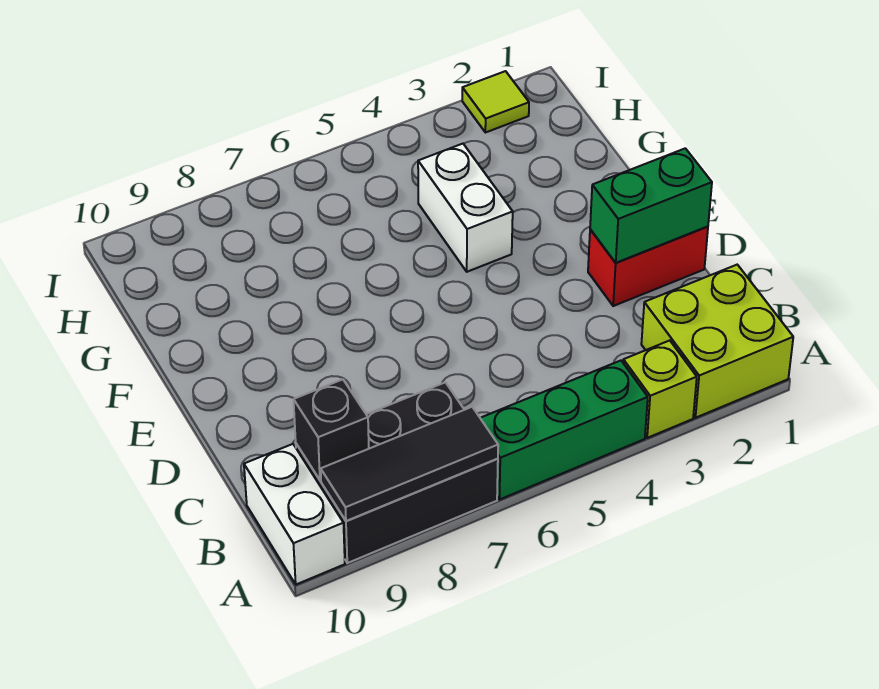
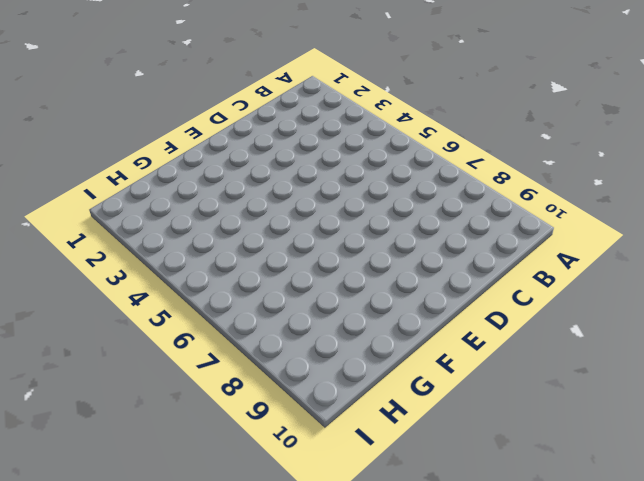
none -> lime 2x2 brick [641,265,793,418]
none -> lime 1x1 brick [623,340,697,438]

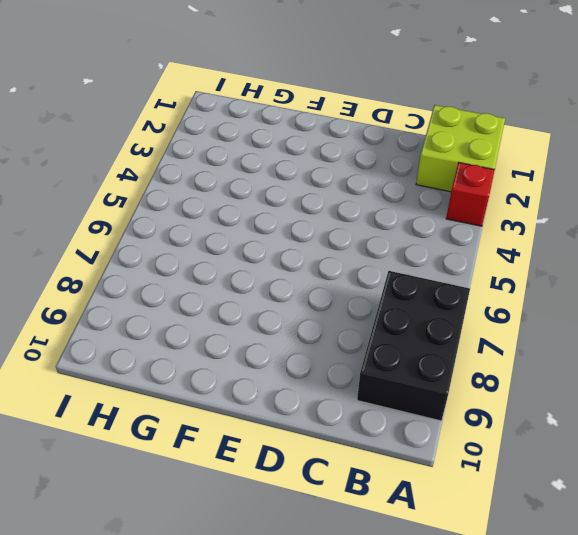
red 1x1 brick [446,162,495,226] -> lime 1x1 brick [623,340,697,438]
none -> green 1x3 brick [480,361,648,500]
none -> white 1x2 brick [244,444,345,584]

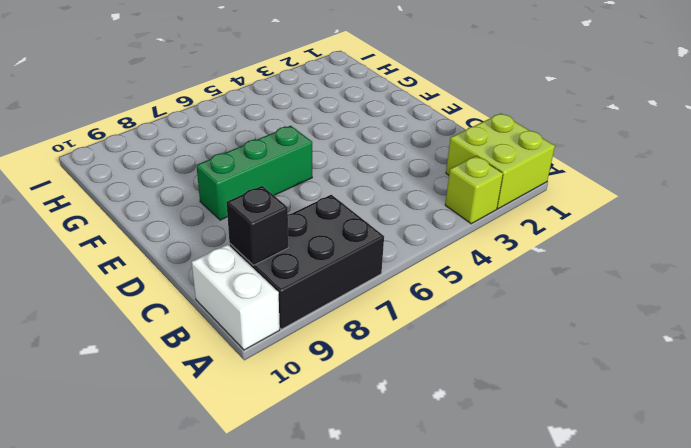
green 1x3 brick [196,126,312,220] -> green 1x3 brick moved to [480,361,648,500]
none -> red 1x2 brick [588,226,708,306]
none -> white 1x2 brick [418,144,513,272]

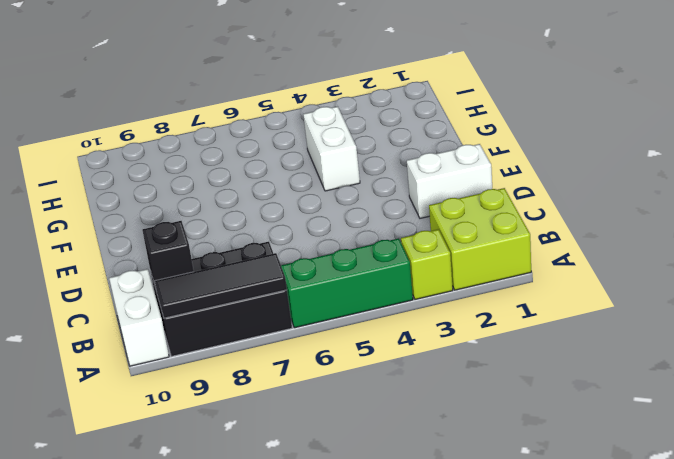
white 1x2 brick [407,144,492,218] -> red 1x2 brick [588,226,708,306]
none -> lime 1x1 tile [462,71,529,133]
none -> green 1x2 brick [590,148,712,263]

